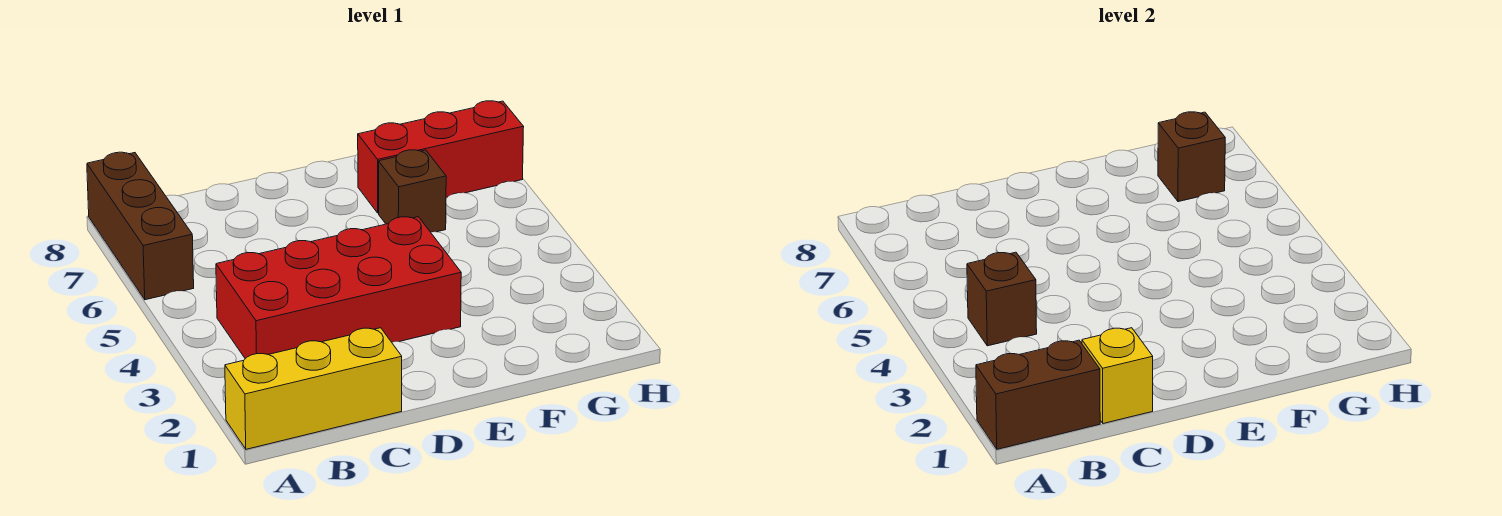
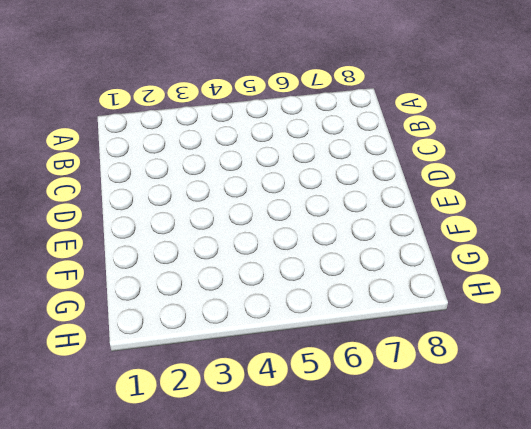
none -> yellow 1x3 brick [225,328,402,449]
none -> brown 1x3 brick [87,152,194,300]

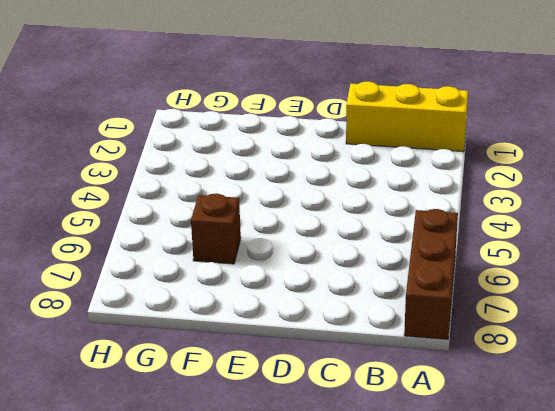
none -> red 2x4 brick [216,217,461,359]
none -> red 1x3 brick [358,101,524,213]

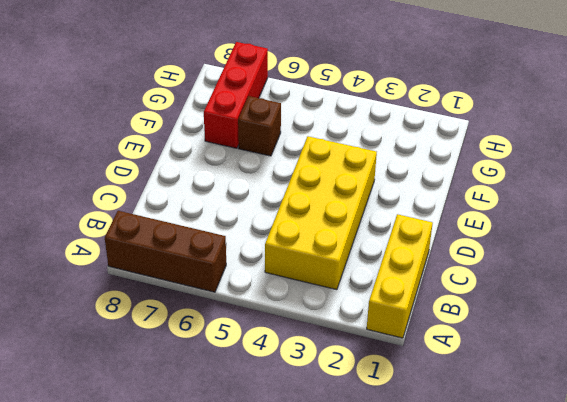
yellow 2x4 brick [265,136,377,290] -> red 2x4 brick [216,217,461,359]
none -> brown 1x2 brick [976,340,1100,449]
none -> brown 1x1 brick [967,252,1037,346]

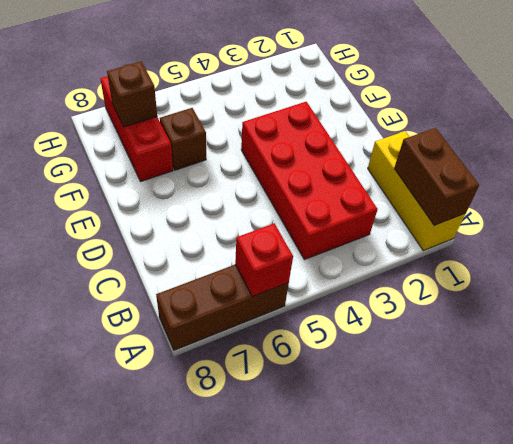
red 1x1 brick [235,223,293,297] -> none
none -> brown 1x1 brick [967,252,1037,346]
none -> yellow 1x1 brick [1082,328,1153,423]

